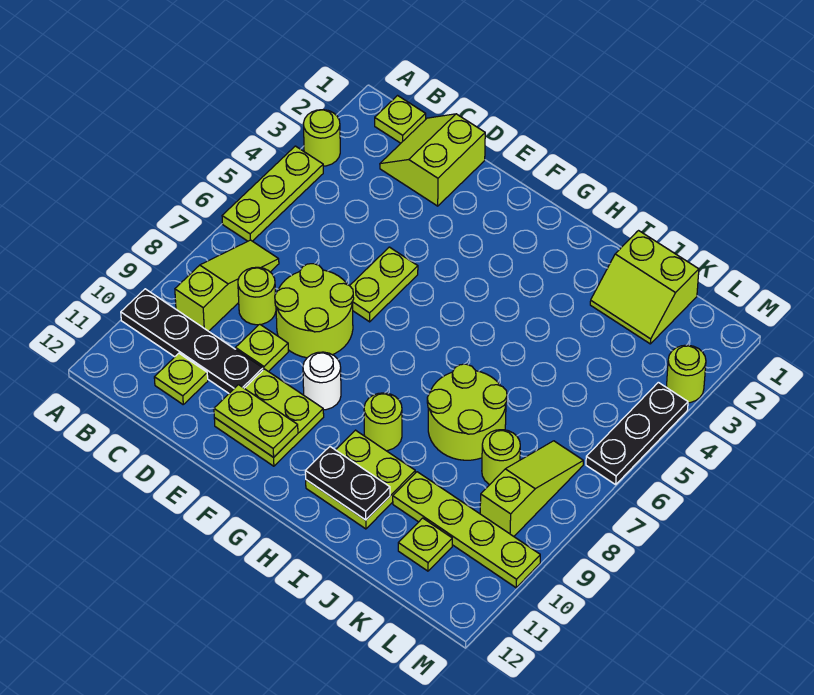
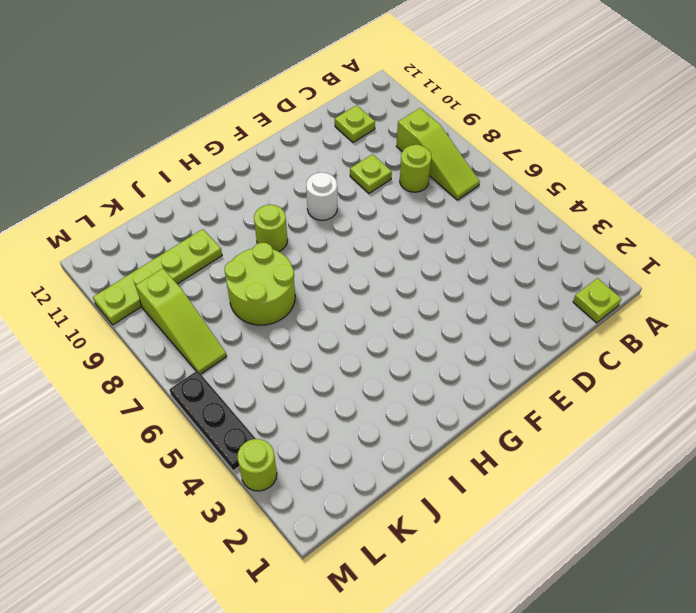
none -> lime 1x1 round brick [303,110,340,166]
none -> lime 1x3 plate [222,146,323,241]
none -> black 1x4 plate [121,289,263,393]

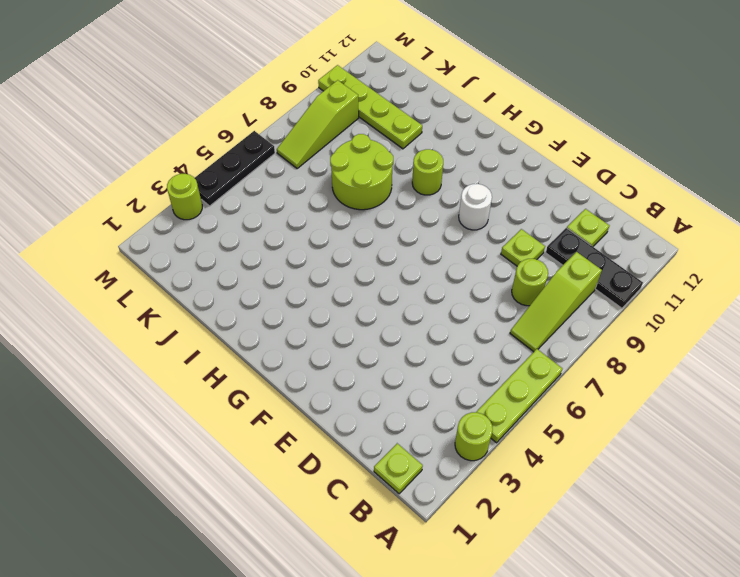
black 1x3 plate [546,228,643,308] -> black 1x4 plate [121,289,263,393]
none -> lime 2x2 slope [380,114,485,206]
none -> lime 2x2 round brick [275,264,354,358]
none -> lime 1x2 plate [350,247,418,322]

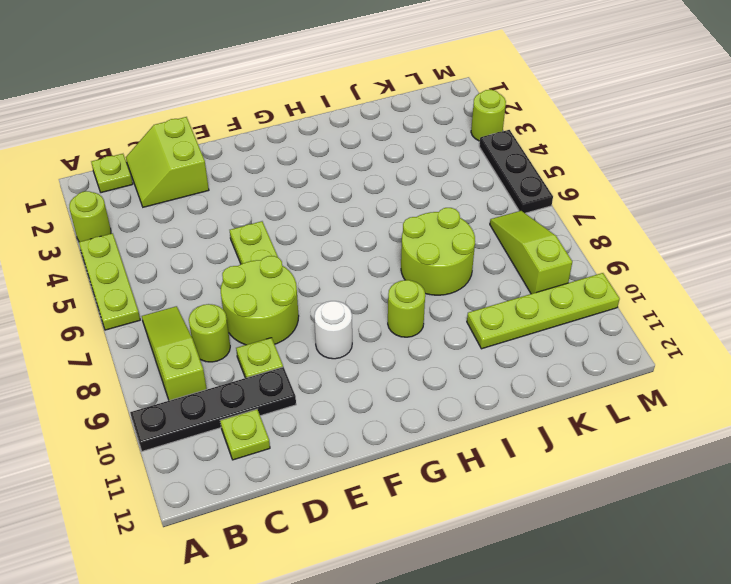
none -> lime 2x2 plate [214,369,324,466]
none -> lime 2x2 plate [306,430,415,529]
none -> lime 2x2 slope [590,231,699,344]

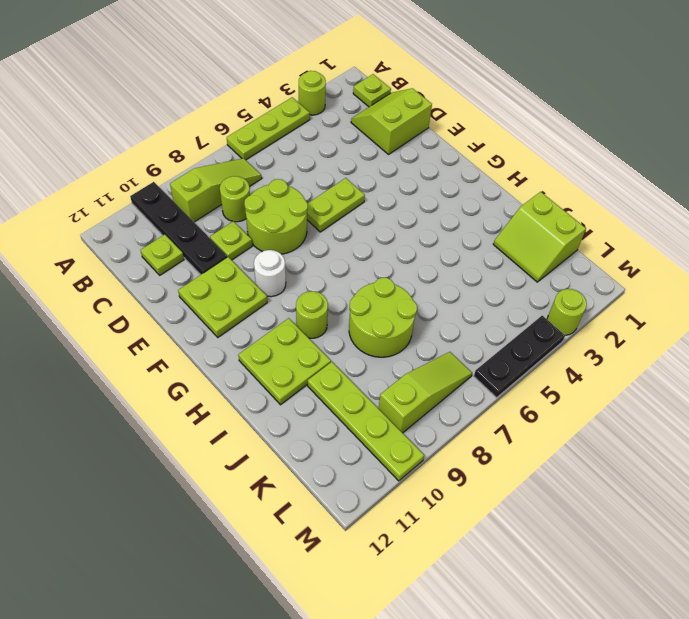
none -> lime 1x1 round brick [482,430,520,485]
none -> lime 1x1 plate [398,518,452,571]
none -> lime 1x2 plate [214,385,298,457]

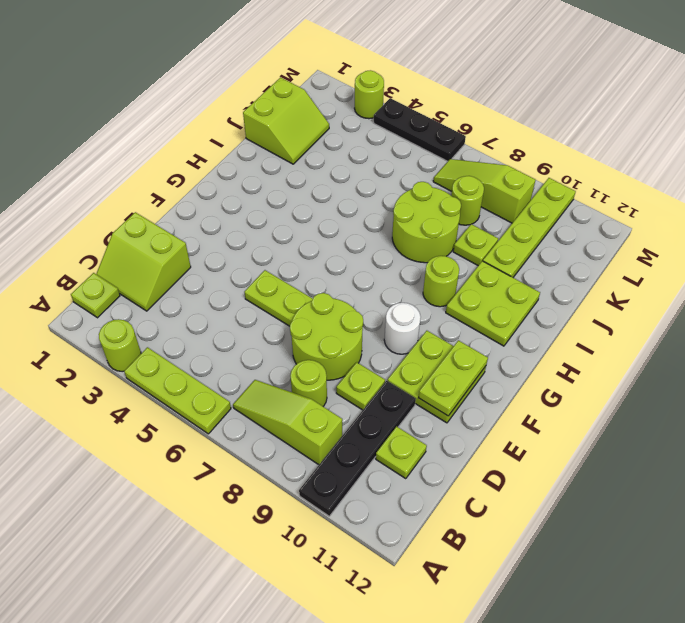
lime 1x1 plate [453,224,498,266] -> lime 1x1 plate moved to [398,518,452,571]
none -> black 1x2 plate [305,447,390,520]

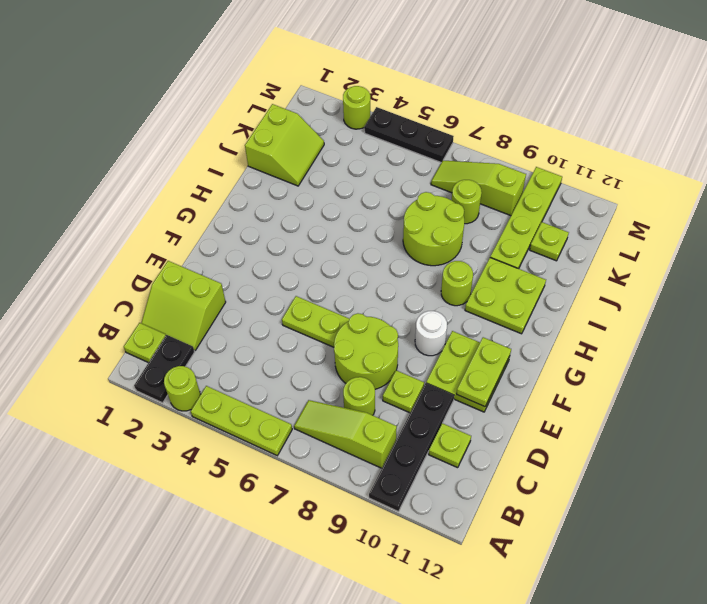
black 1x2 plate [134,335,194,403] -> black 1x2 plate moved to [305,447,390,520]

